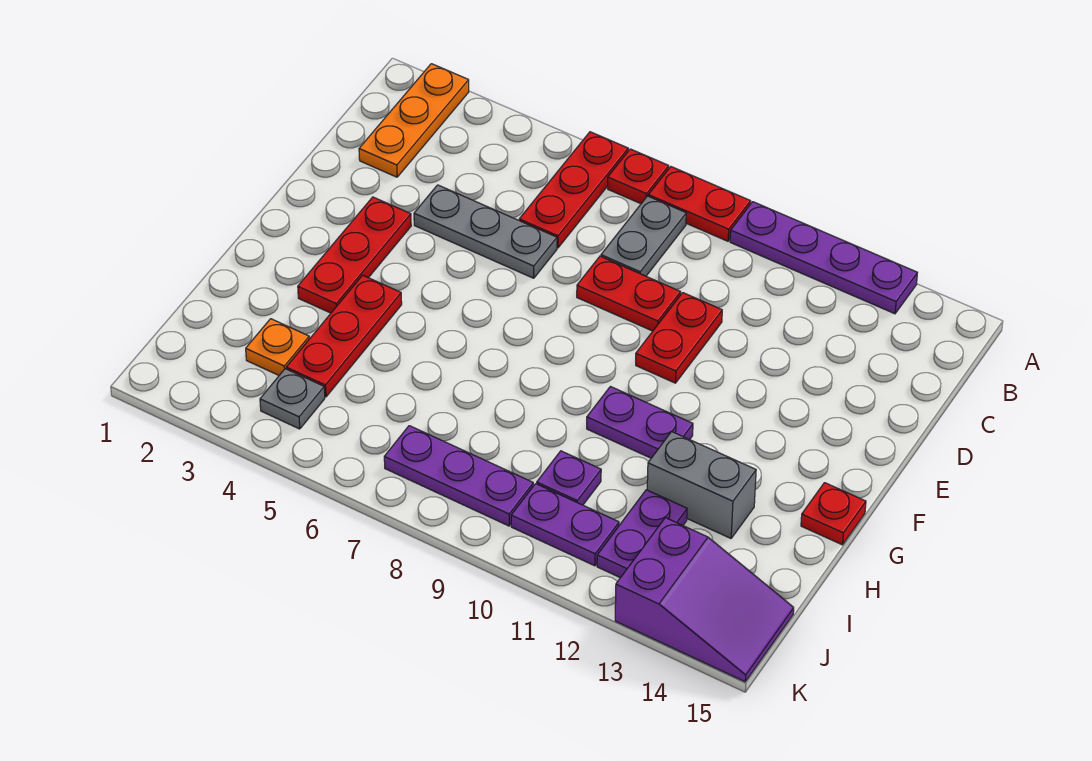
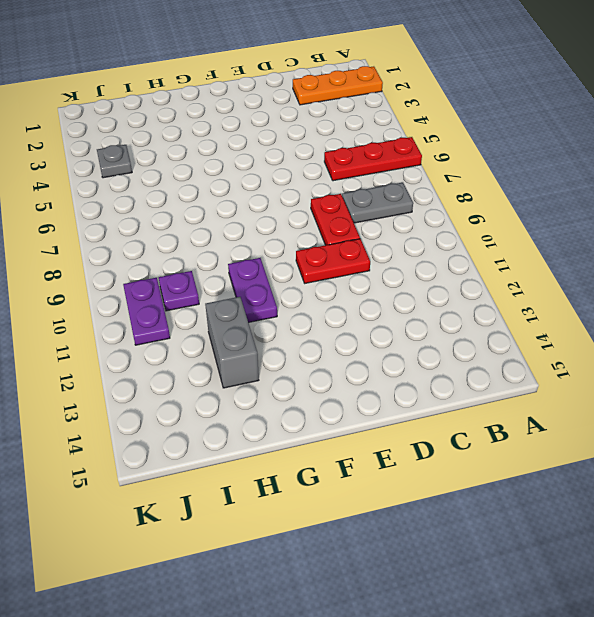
none -> red 1x1 plate [608,149,669,204]
none -> red 1x2 plate [648,167,751,241]
none -> purple 1x4 plate [730,202,917,314]

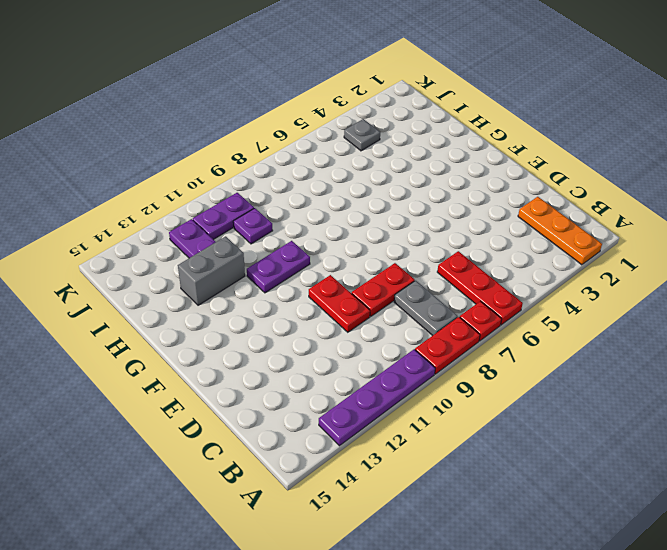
none -> grey 1x3 plate [414,185,557,278]
none -> red 1x3 plate [298,197,411,313]
none -> red 1x3 plate [286,275,402,397]

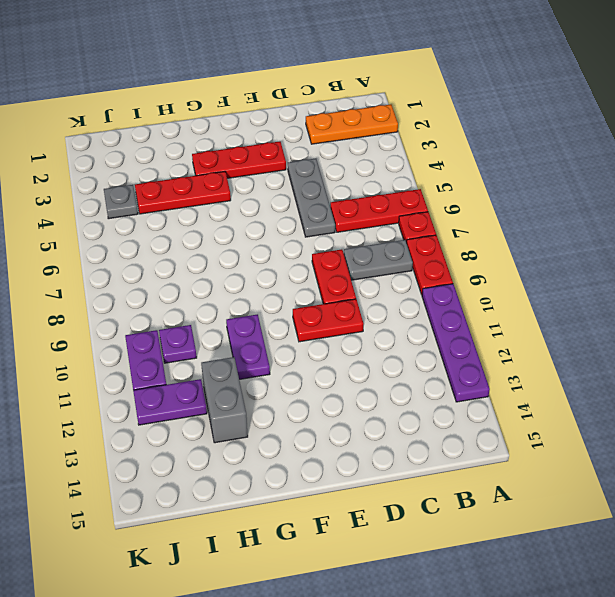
none -> red 1x1 plate [801,483,866,545]
none -> orange 1x1 plate [246,319,309,375]
none -> purple 1x3 plate [384,426,533,526]

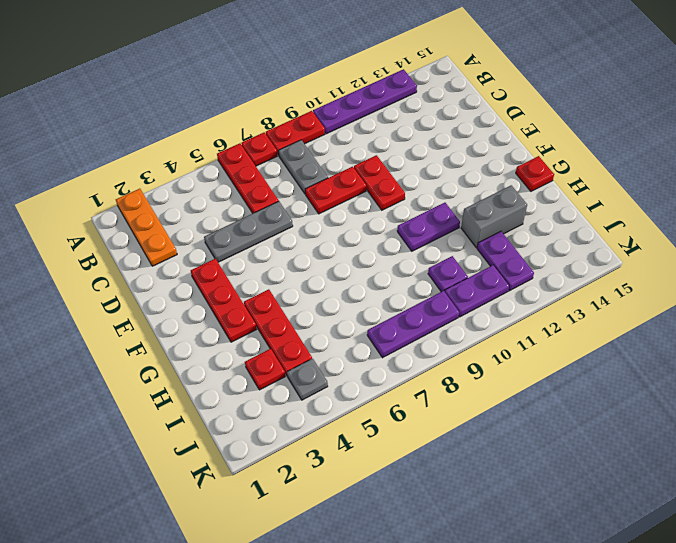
red 1x1 plate [245,349,285,390] -> orange 1x1 plate [246,319,309,375]
none -> purple 2x3 slope [615,518,794,682]

